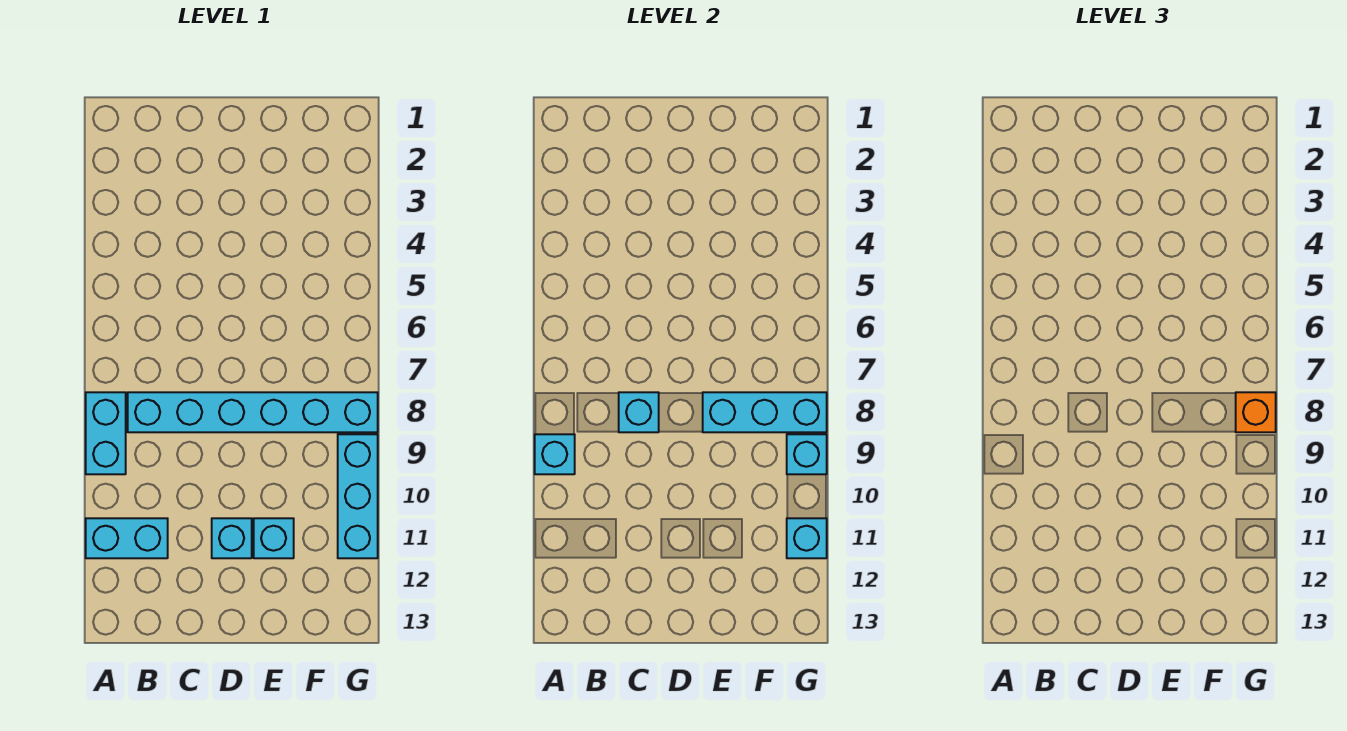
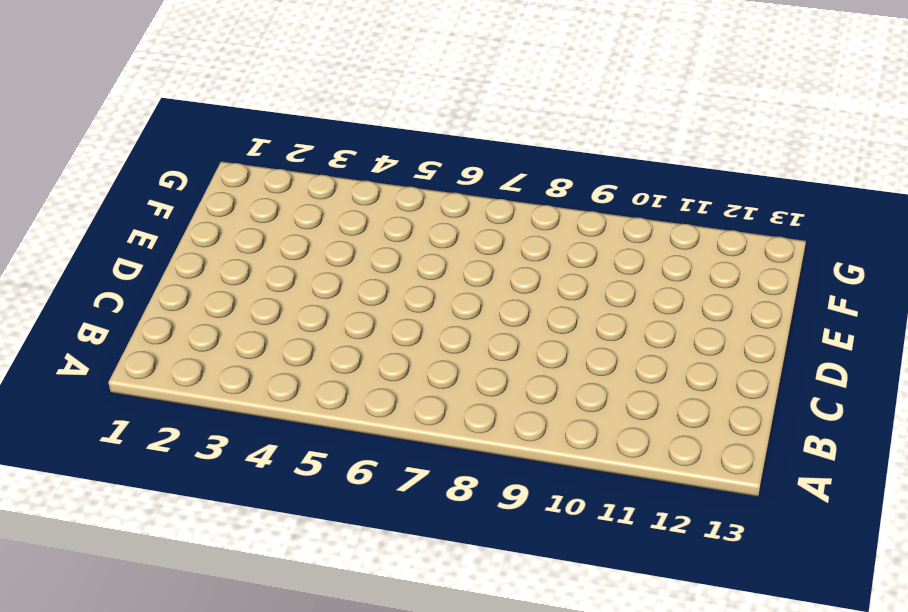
none -> cyan 1x2 brick [86,392,126,474]
none -> cyan 1x2 brick [86,518,168,558]
none -> cyan 1x6 brick [128,392,378,432]

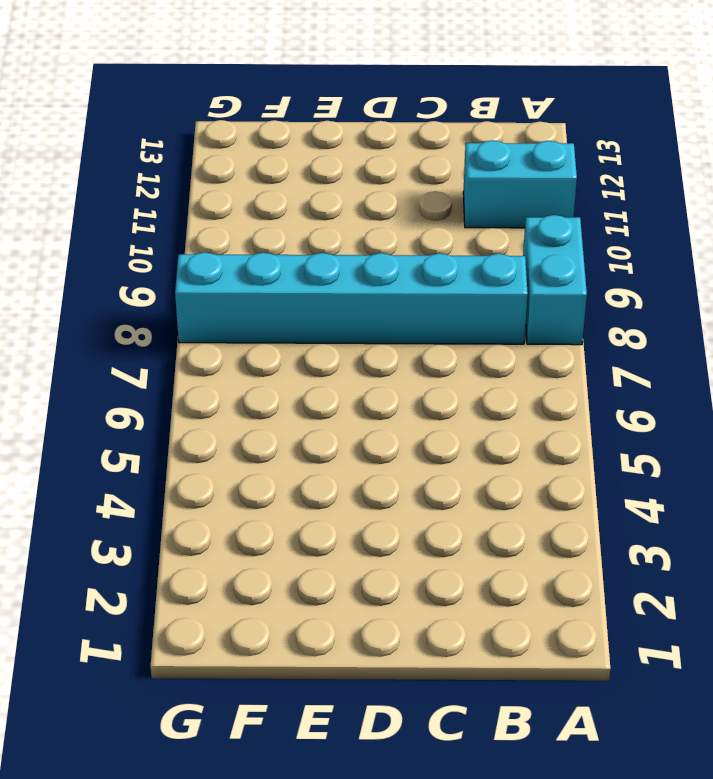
none -> cyan 1x1 brick [212,518,252,558]
none -> cyan 1x1 brick [254,518,294,558]
none -> cyan 1x3 brick [338,434,378,558]

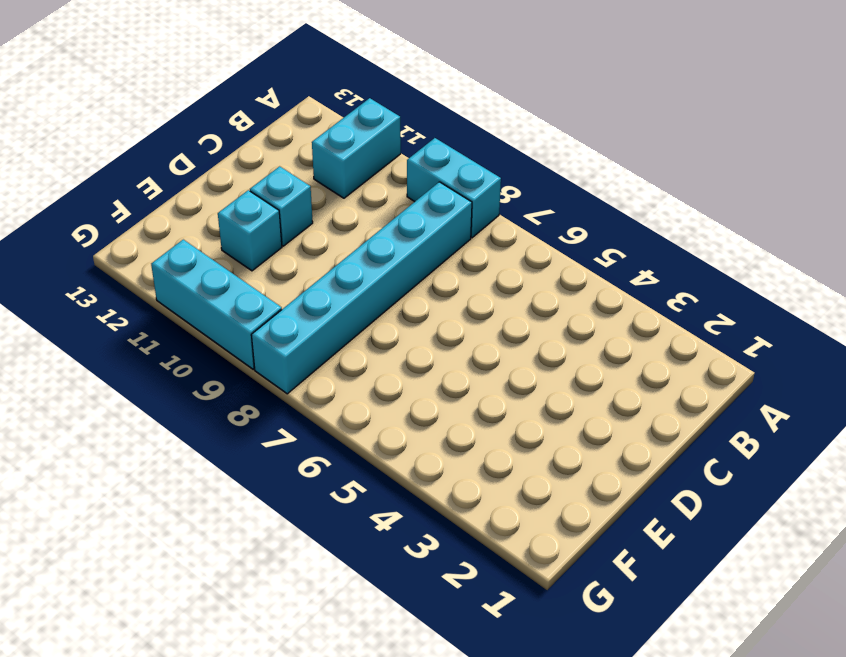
none -> cyan 1x1 brick [535,434,575,474]
none -> cyan 1x1 brick [619,392,659,432]
none -> cyan 1x3 brick [703,392,827,432]

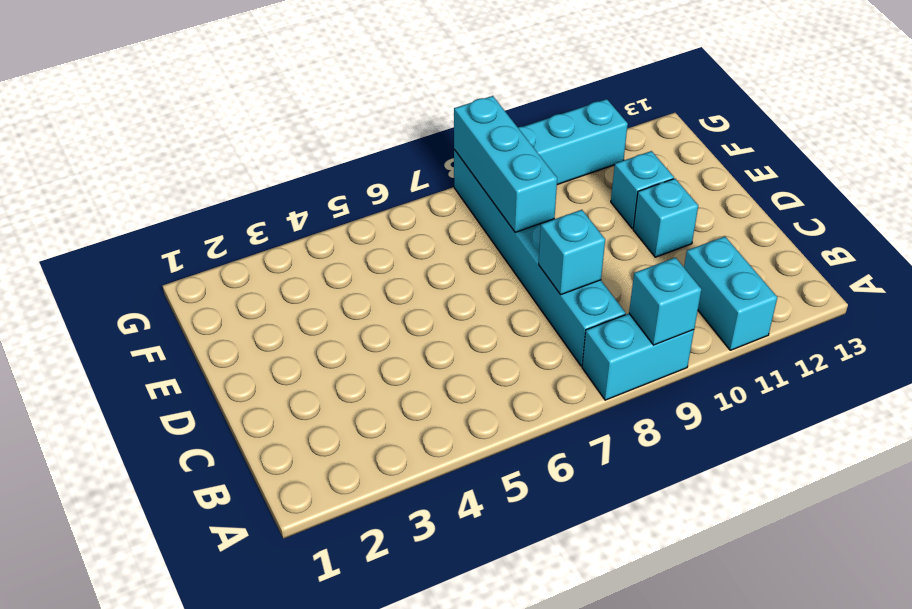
none -> cyan 1x1 brick [787,434,827,474]
none -> cyan 1x1 brick [787,518,827,558]
none -> orange 1x1 brick [1236,392,1276,432]

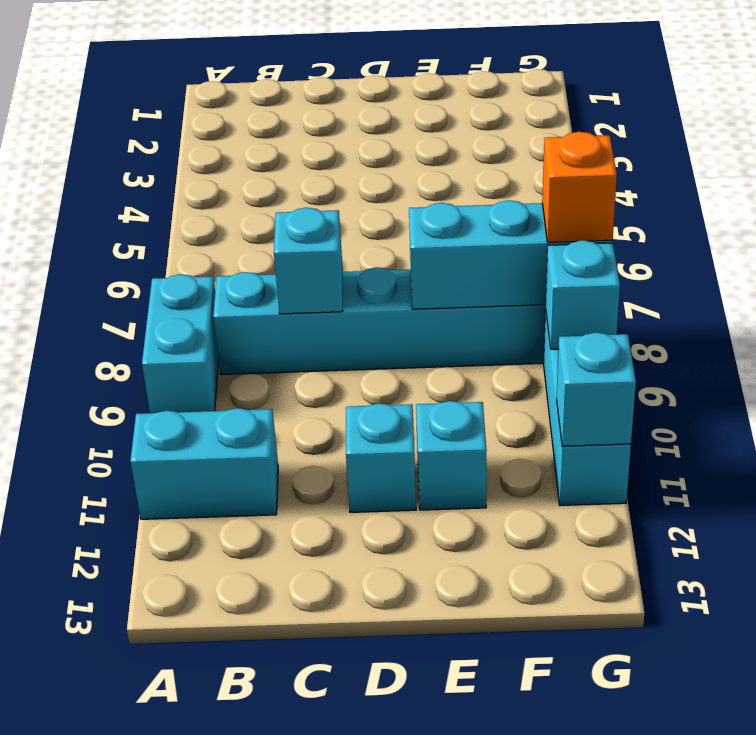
none -> cyan 1x1 brick [535,434,575,474]

